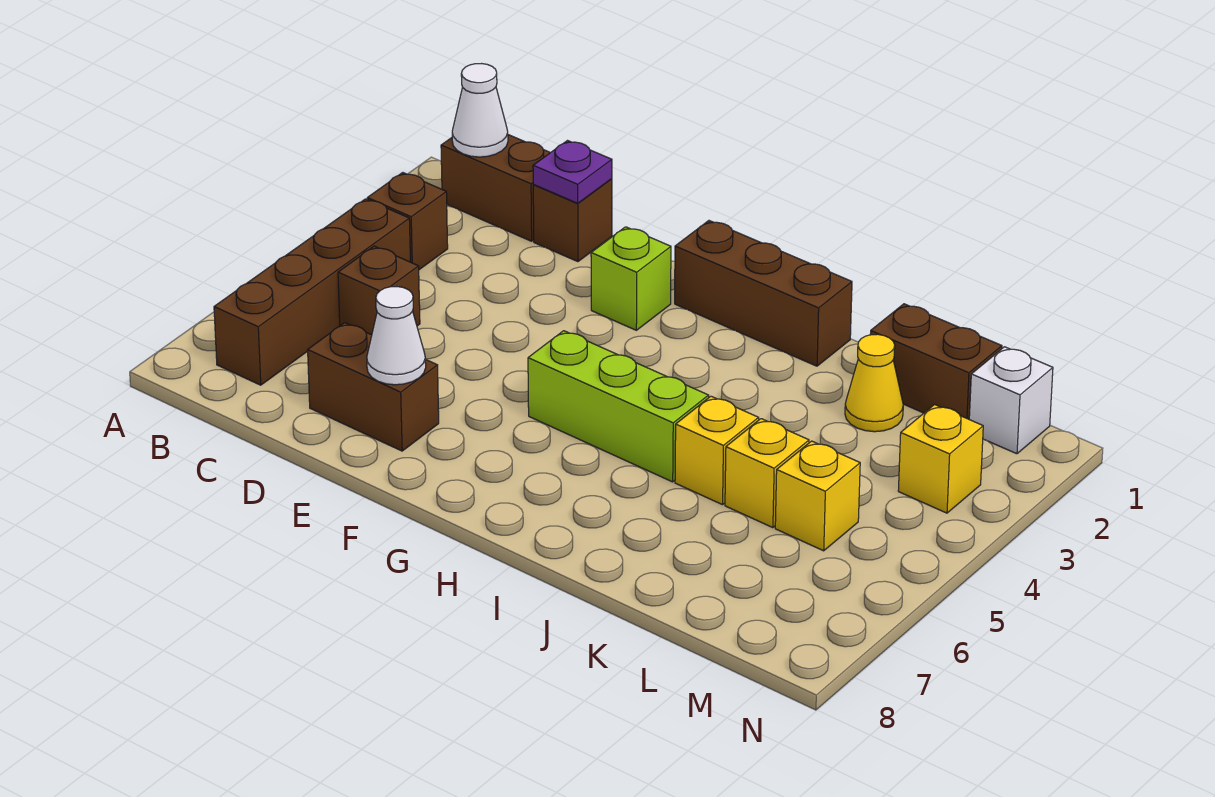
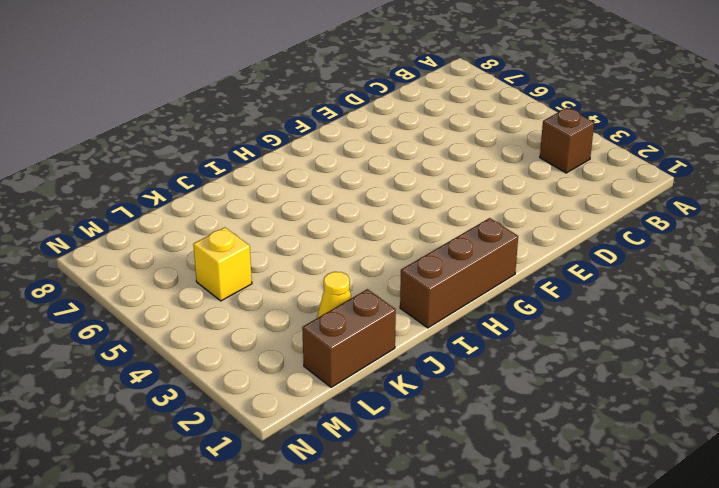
none -> brown 1x2 brick [441,135,550,241]
none -> brown 1x4 brick [214,199,410,385]
none -> brown 1x1 brick [338,246,420,335]

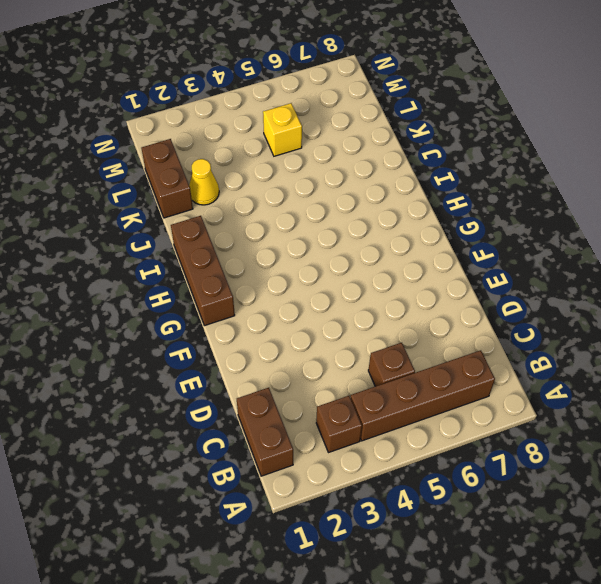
none -> brown 1x1 brick [533,179,612,262]
none -> brown 1x2 brick [308,323,439,451]
none -> lime 1x1 brick [591,227,671,330]

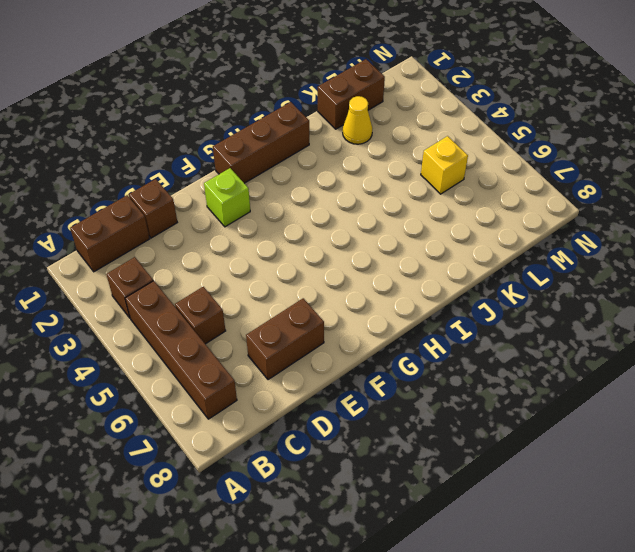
none -> lime 1x3 brick [528,331,709,482]
none -> yellow 1x1 brick [675,396,759,505]
none -> yellow 1x1 brick [725,419,809,528]

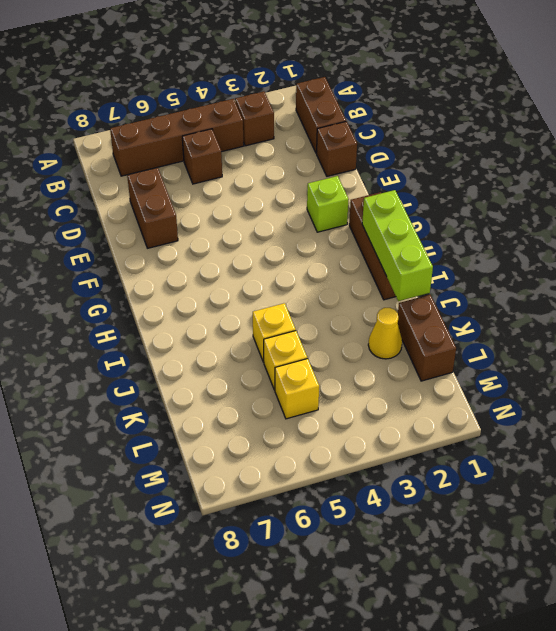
lime 1x3 brick [362,190,433,301] -> lime 1x3 brick moved to [528,331,709,482]
none -> white 1x1 brick [969,347,1053,454]
none -> yellow 1x1 brick [898,405,983,513]
none -> white 1x1 cone [452,64,508,157]

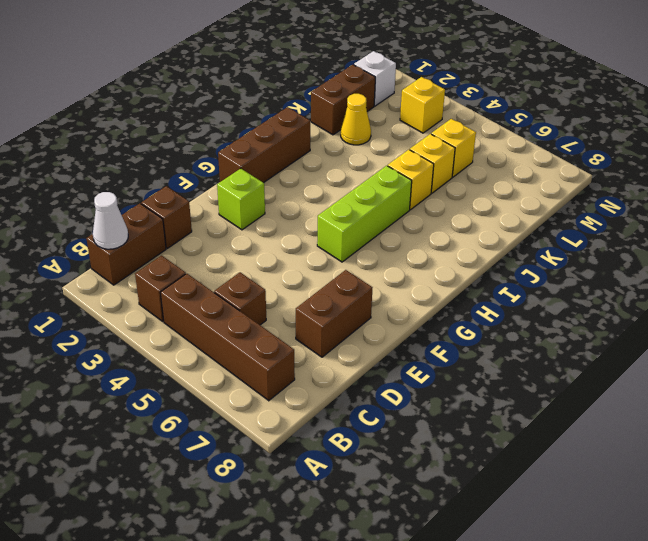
none -> purple 1x1 plate [533,141,612,203]
none -> white 1x1 cone [367,287,426,385]

